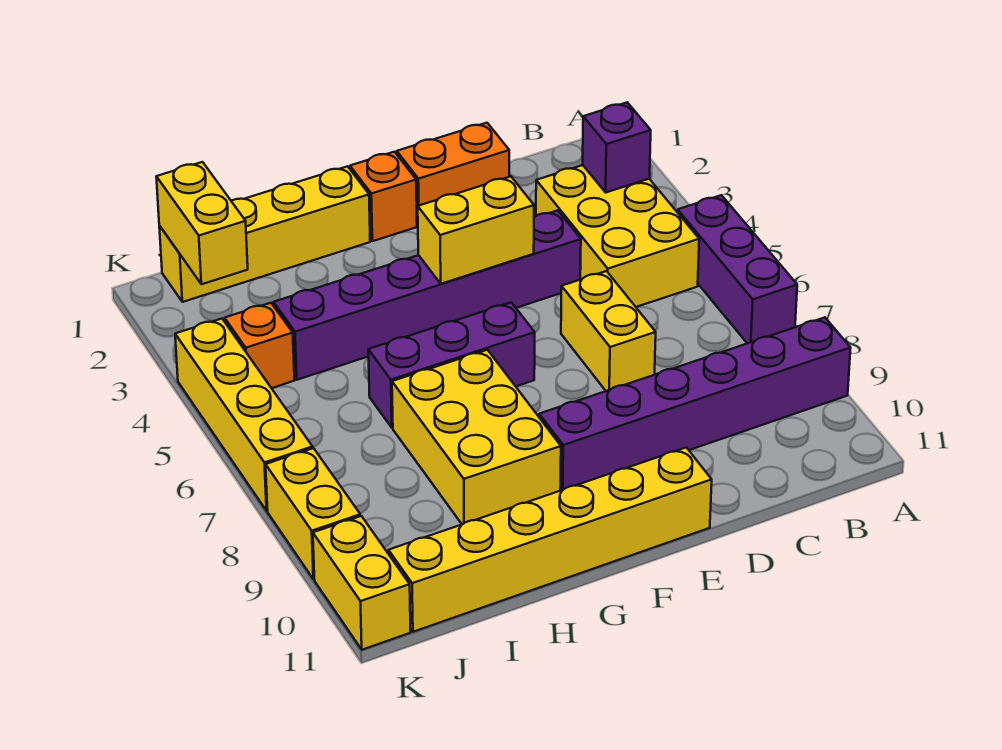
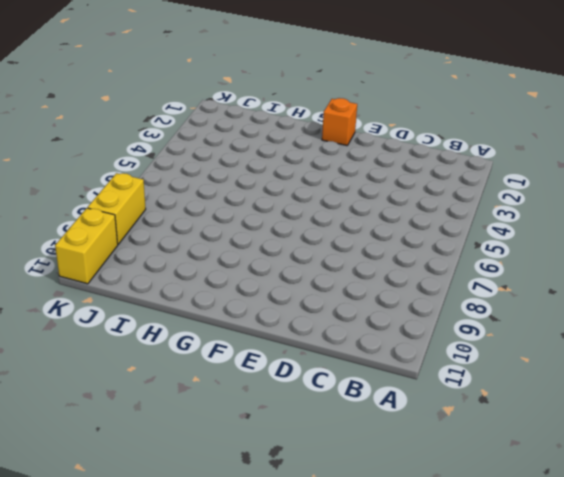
none -> purple 1x3 brick [678,195,797,343]
none -> purple 1x6 brick [539,317,851,491]
none -> yellow 2x3 brick [536,165,699,307]

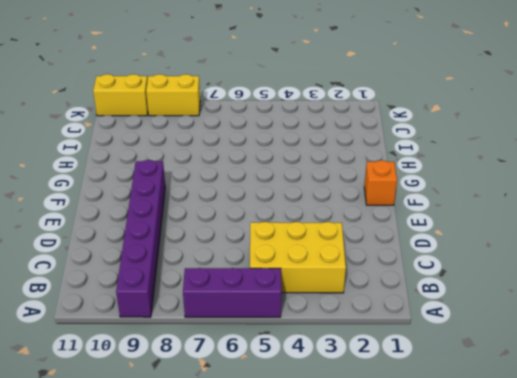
none -> orange 1x2 brick [397,123,509,224]
none -> purple 1x6 brick [274,210,581,380]
none -> yellow 1x2 brick [561,271,656,391]

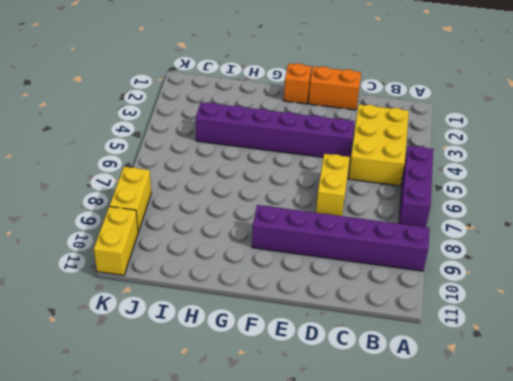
none -> yellow 1x6 brick [388,448,712,632]
none -> purple 1x3 brick [368,302,535,428]
none -> yellow 1x4 brick [159,166,370,302]

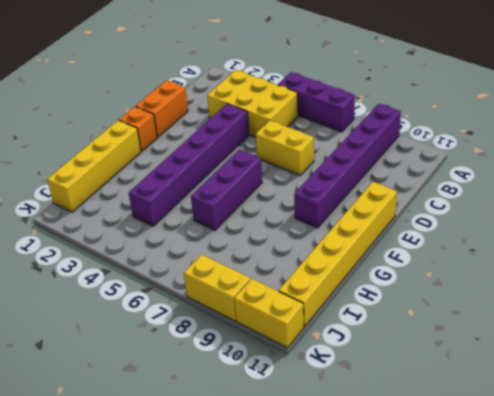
none -> yellow 2x3 brick [392,350,561,524]
none -> orange 1x1 brick [225,303,295,388]
none -> yellow 1x4 brick [175,319,313,511]

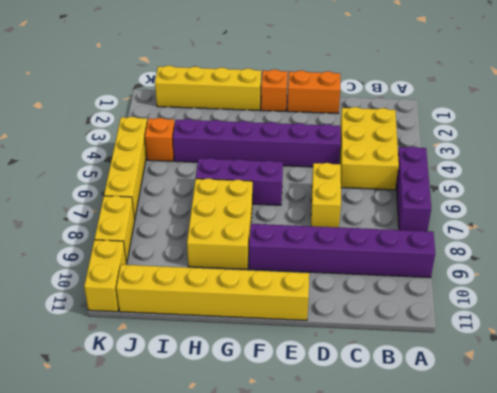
none -> purple 1x1 brick [583,102,651,192]
none -> yellow 1x2 brick [418,176,534,284]
none -> yellow 1x2 brick [156,162,248,284]

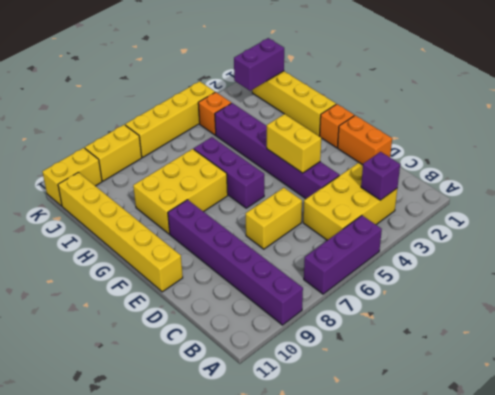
purple 1x2 brick [234,38,284,91] -> yellow 1x2 brick [156,162,248,284]

